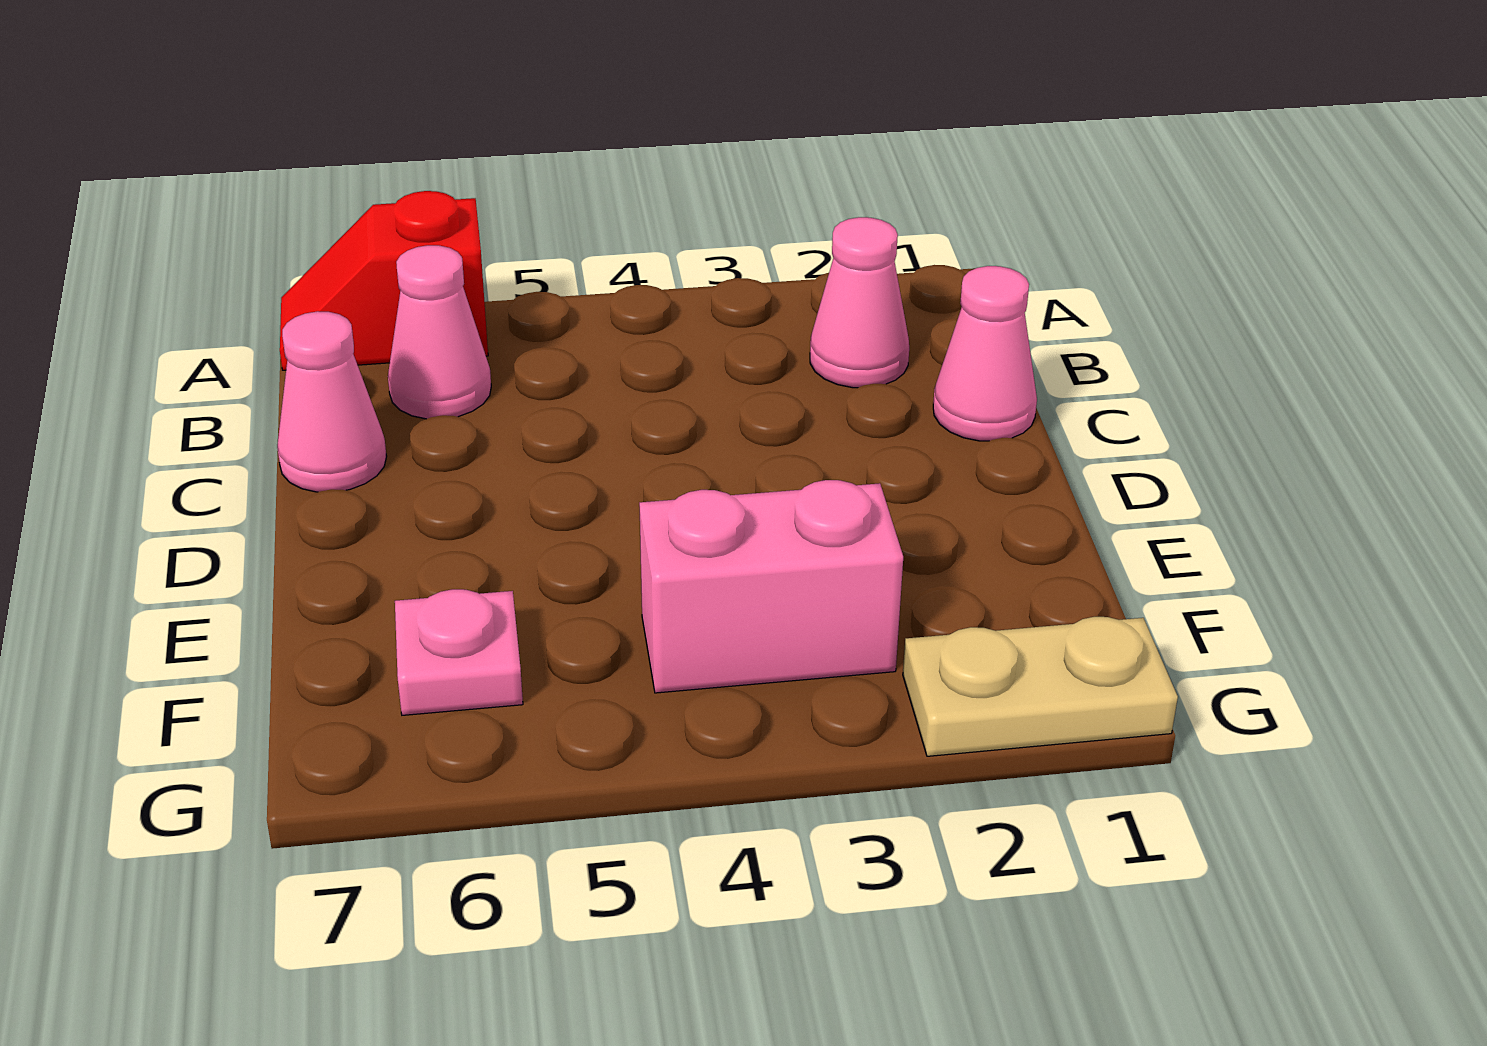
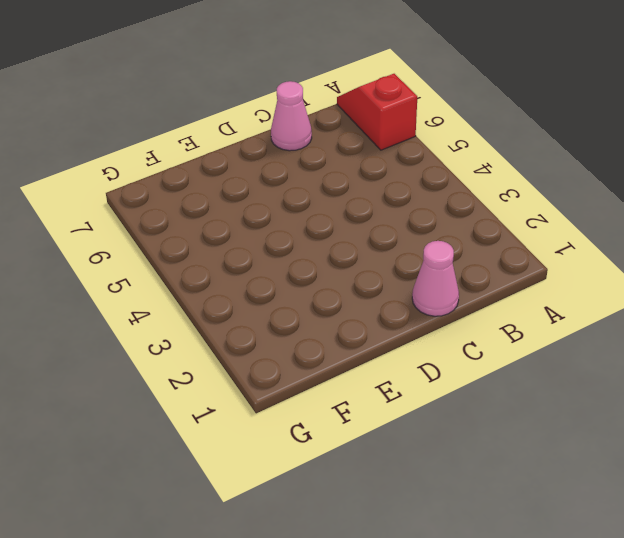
none -> pink 1x1 cone [810,217,909,388]
none -> pink 1x1 cone [388,245,491,419]

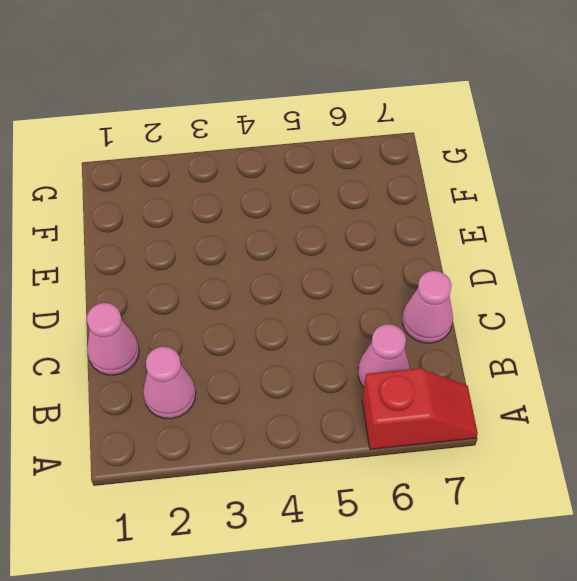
none -> pink 1x2 brick [639,480,903,693]
none -> pink 1x1 plate [395,589,523,715]

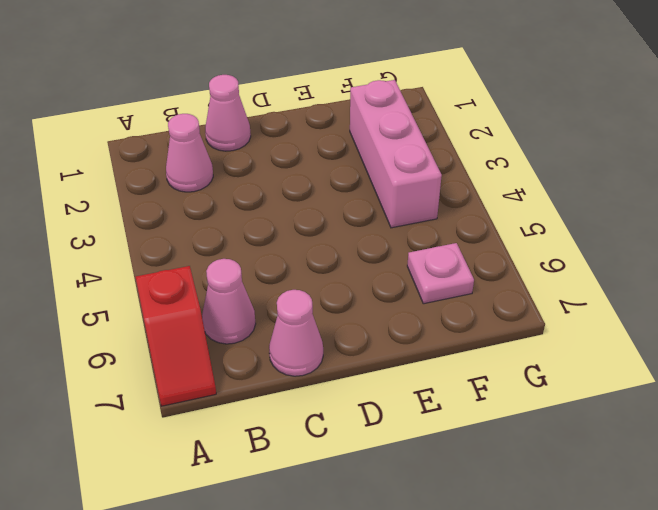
pink 1x3 brick [350,80,442,228] -> pink 1x2 brick [639,480,903,693]
none -> tan 1x2 plate [903,617,1178,756]

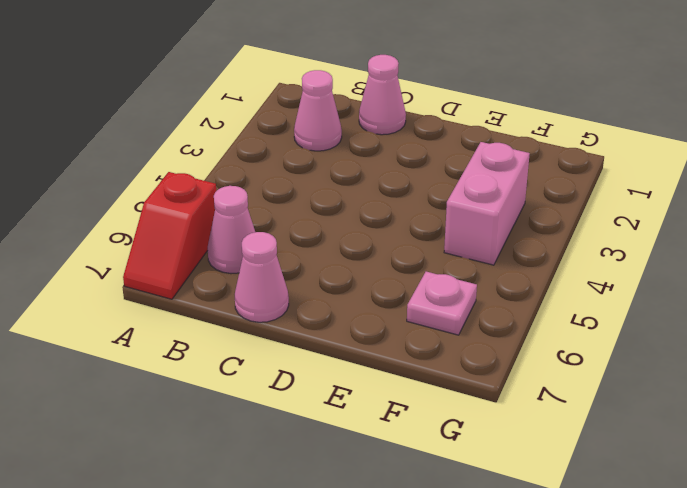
none -> tan 1x2 plate [903,617,1178,756]

